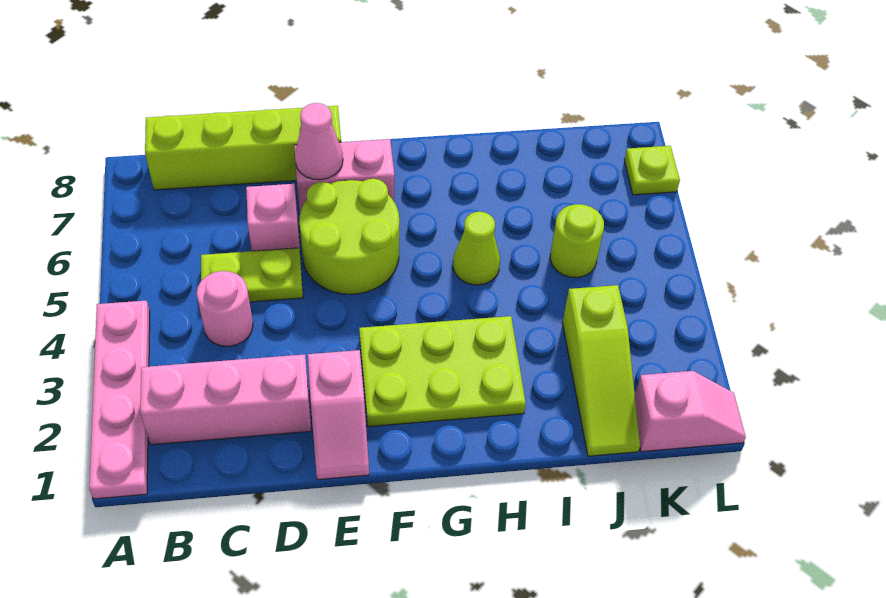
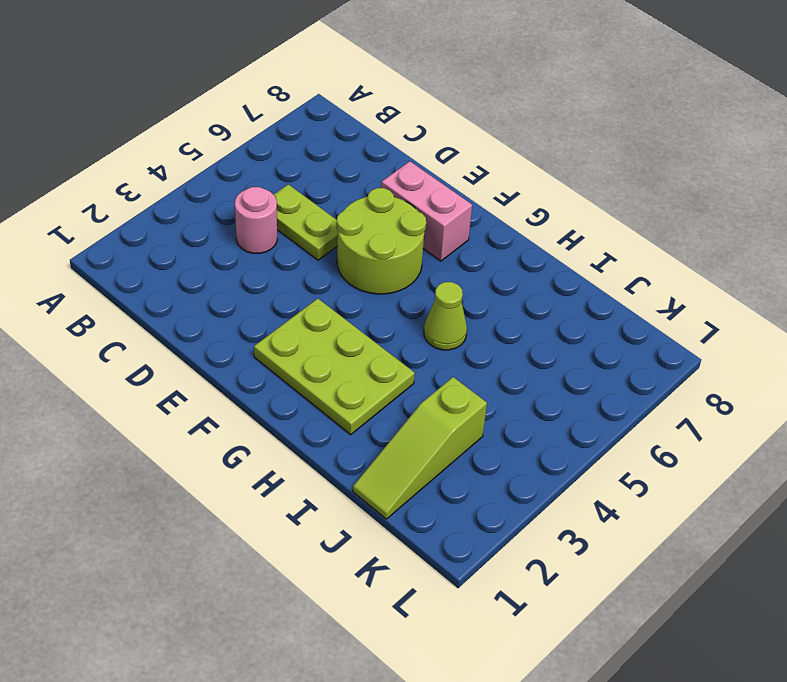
none -> pink 1x4 plate [89,300,150,499]
none -> pink 1x3 brick [140,354,311,445]
none -> lime 1x4 brick [145,106,341,190]

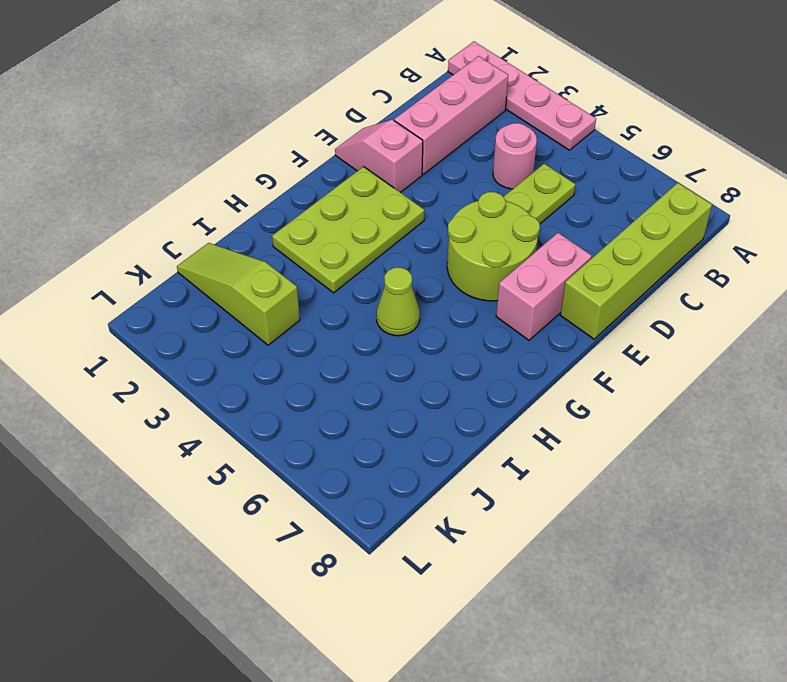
none -> pink 1x1 brick [246,184,300,251]
none -> lime 1x1 round brick [550,204,604,278]
none -> pink 1x2 slope [635,371,746,452]

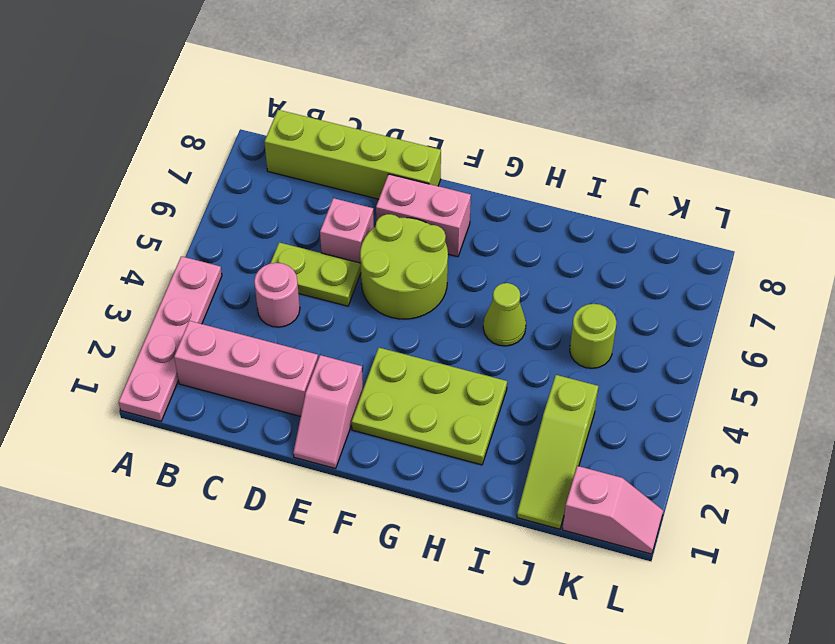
none -> lime 1x1 plate [624,146,680,195]
none -> pink 1x1 cone [295,103,343,180]

